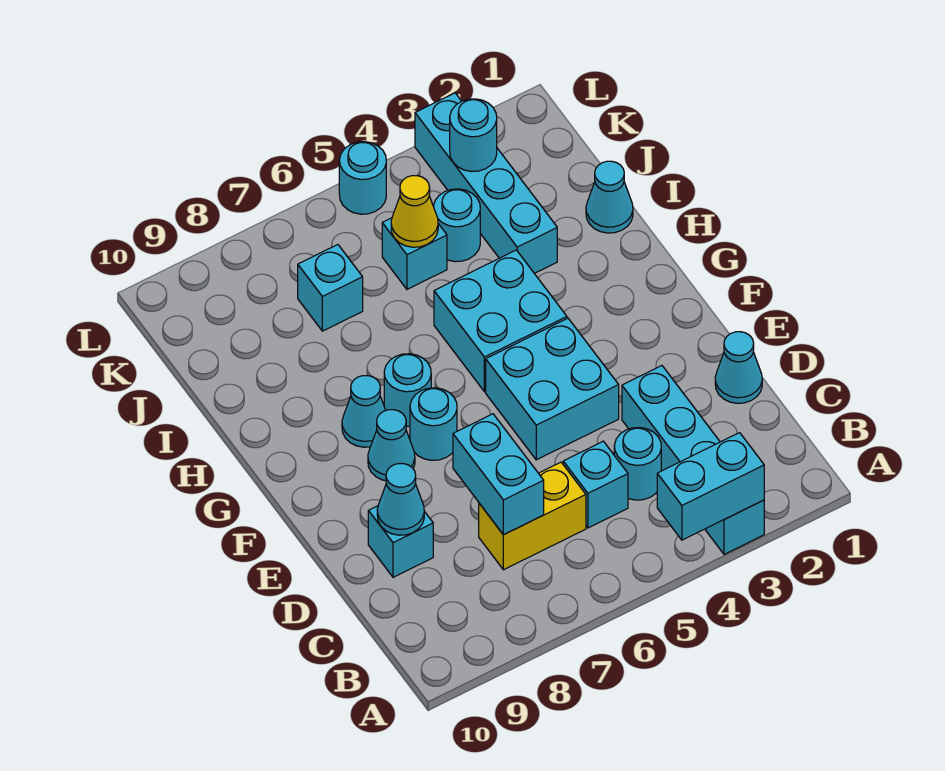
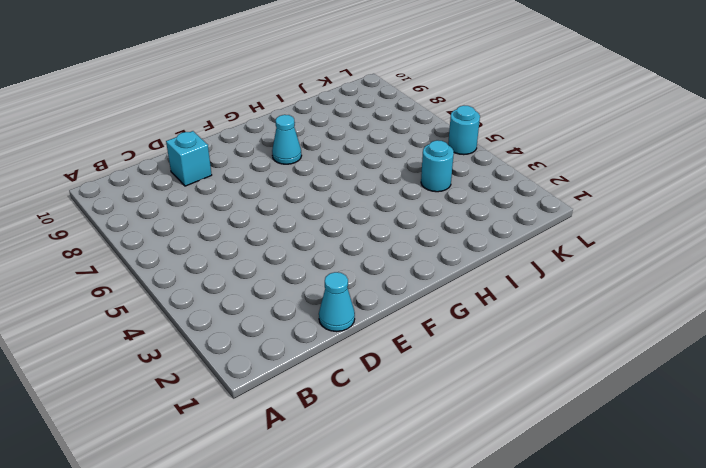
none -> cyan 1x4 brick [622,366,764,554]
none -> cyan 1x1 round brick [614,427,661,500]
none -> cyan 1x1 brick [563,441,628,528]

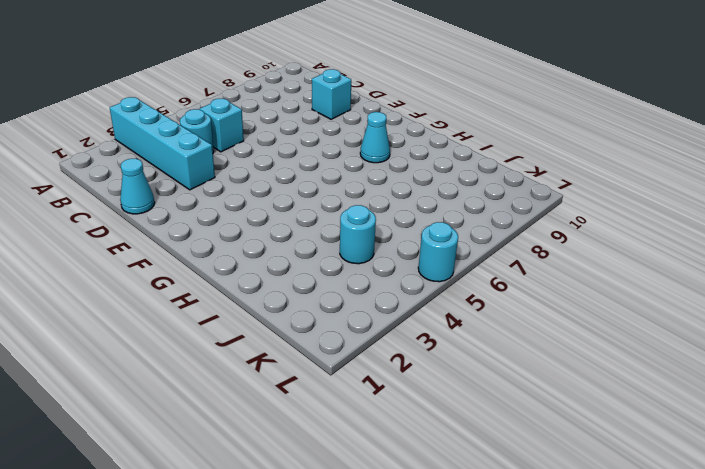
none -> yellow 1x2 brick [479,462,586,570]
none -> cyan 2x2 brick [486,318,619,460]
none -> cyan 1x1 round brick [410,388,457,460]

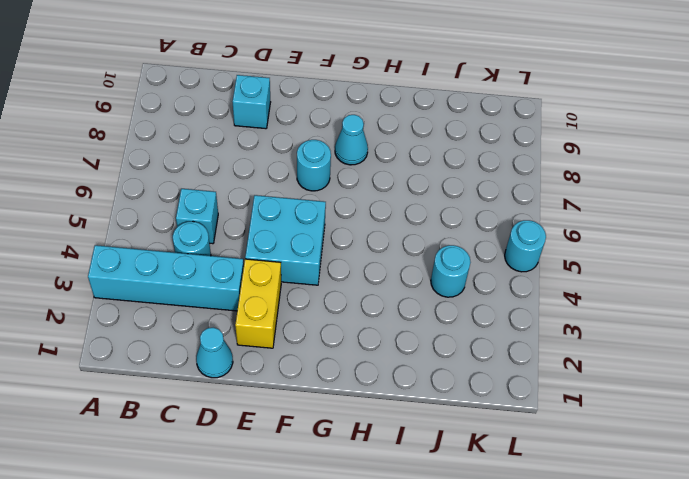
yellow 1x2 brick [235,259,281,348] -> yellow 1x2 brick moved to [479,462,586,570]
none -> cyan 1x1 cone [368,410,415,481]
none -> cyan 2x2 brick [434,250,567,392]
none -> cyan 1x1 round brick [384,354,431,426]

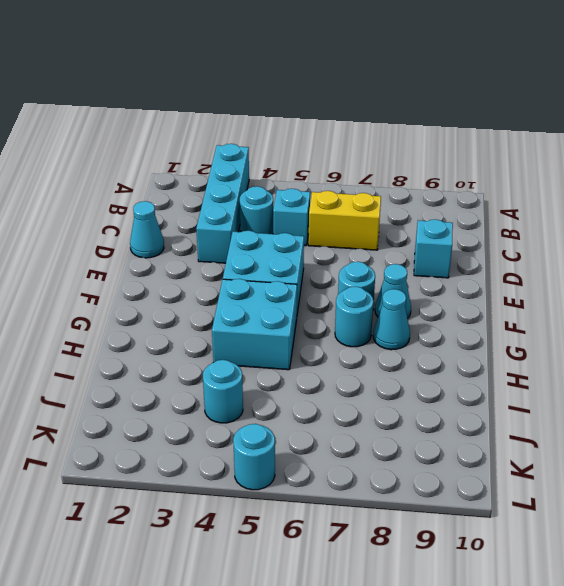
none -> cyan 1x1 cone [586,161,633,233]
none -> cyan 1x4 brick [415,93,557,273]
none -> cyan 1x1 brick [382,218,447,289]

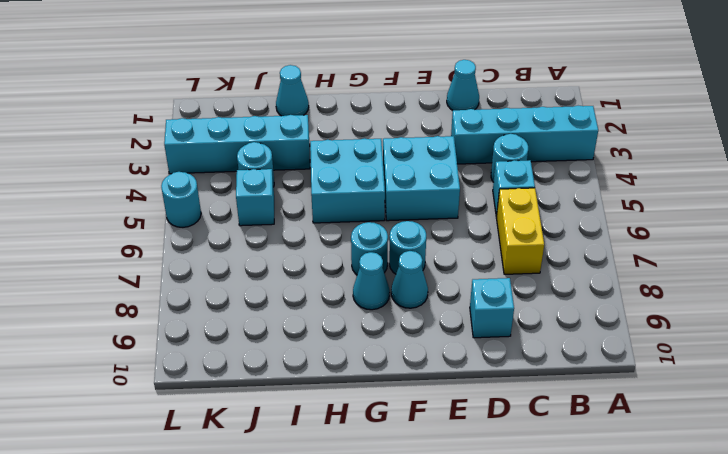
none -> cyan 1x1 brick [298,245,363,331]
none -> cyan 1x2 brick [657,433,764,540]
none -> cyan 1x2 brick [453,414,544,535]

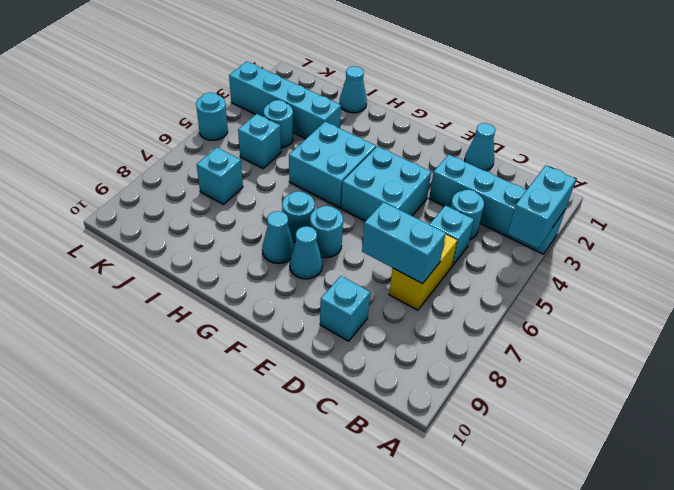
none -> cyan 1x1 cone [377,463,424,535]
none -> yellow 1x1 cone [391,176,438,247]
none -> cyan 1x1 round brick [450,99,497,172]

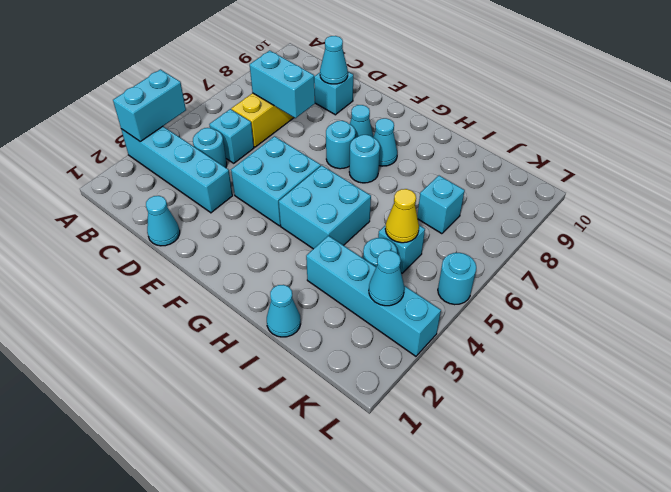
cyan 1x1 cone [369,250,404,306] -> cyan 1x1 round brick [450,99,497,172]

